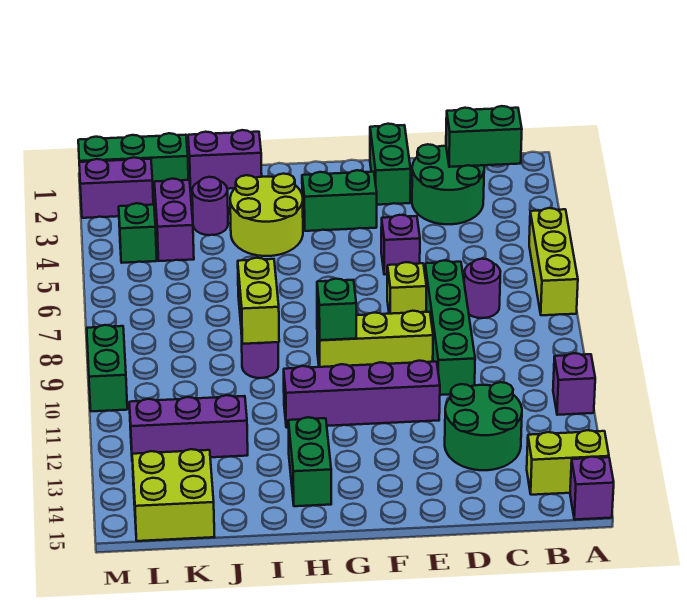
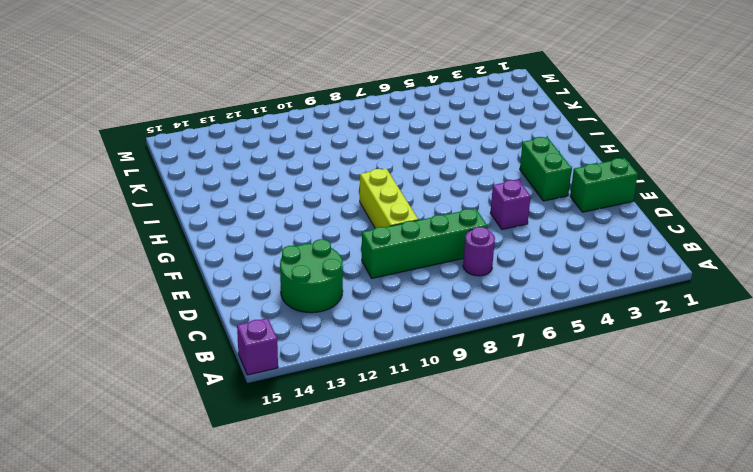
none -> lime 1x3 brick [529,208,578,315]
none -> purple 1x1 brick [553,353,595,415]
none -> lime 1x2 brick [527,430,609,495]

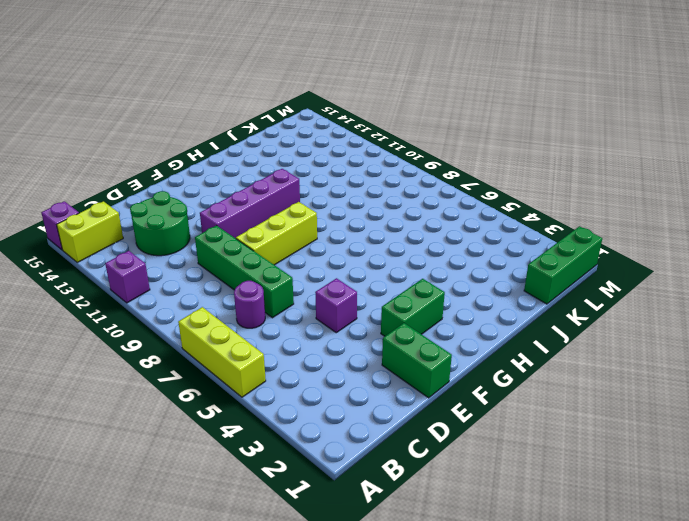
none -> green 2x2 round brick [412,144,484,224]
none -> lime 1x1 brick [387,262,427,314]
none -> lime 2x2 round brick [230,174,303,256]

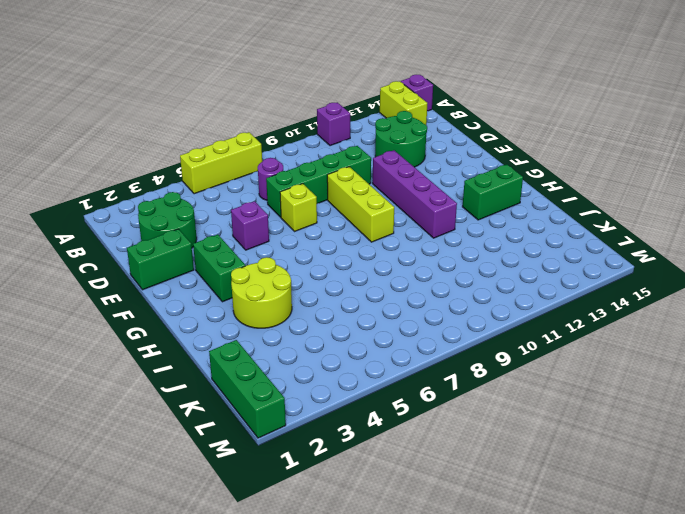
none -> purple 1x2 brick [188,130,262,190]
none -> purple 1x1 round brick [241,333,278,378]
none -> purple 1x1 round brick [192,177,228,235]

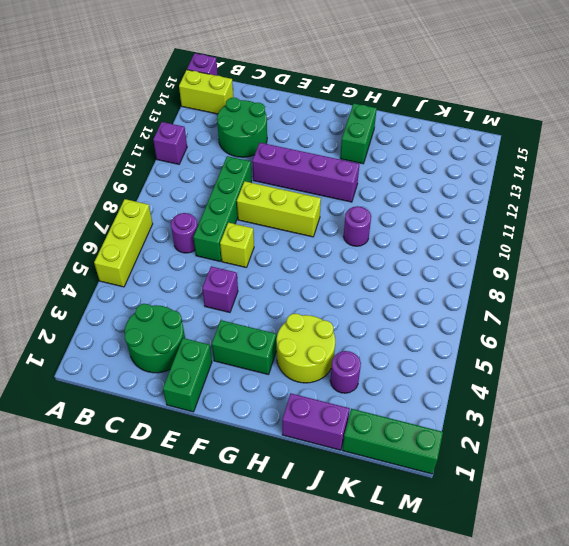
none -> purple 1x3 brick [129,395,248,457]
none -> purple 1x2 brick [154,179,194,261]
none -> lime 2x2 brick [132,449,215,541]

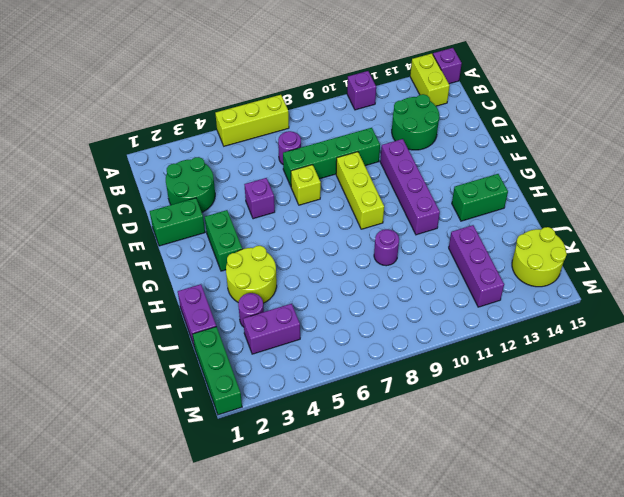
lime 2x2 round brick [512,227,567,287] -> lime 2x2 brick [132,449,215,541]
none -> purple 1x2 brick [79,157,153,218]
none -> green 1x1 brick [119,203,157,263]
none -> green 1x2 brick [87,325,127,411]

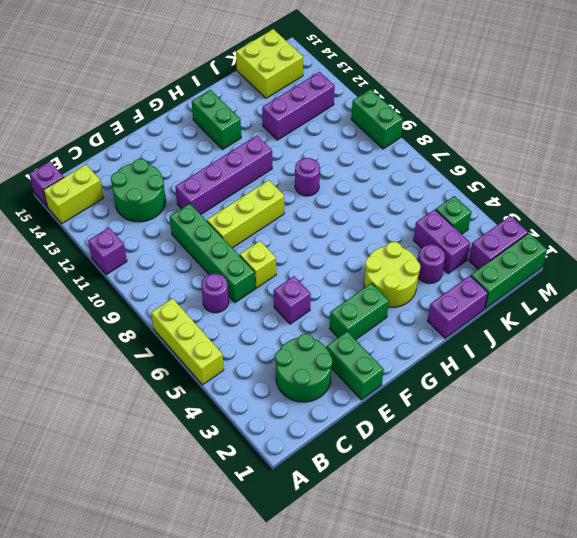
none -> green 1x2 brick [446,106,522,167]
none -> green 1x1 brick [317,279,356,340]
none -> lime 1x2 brick [238,258,279,344]

